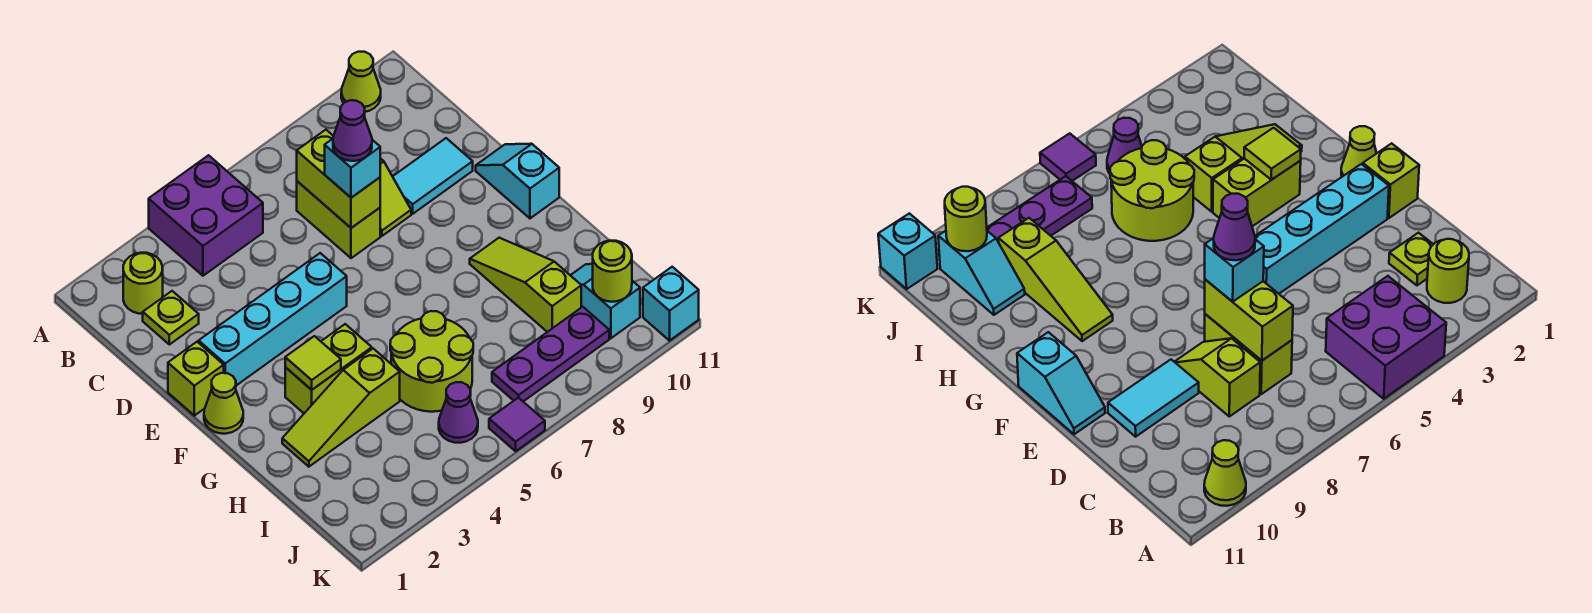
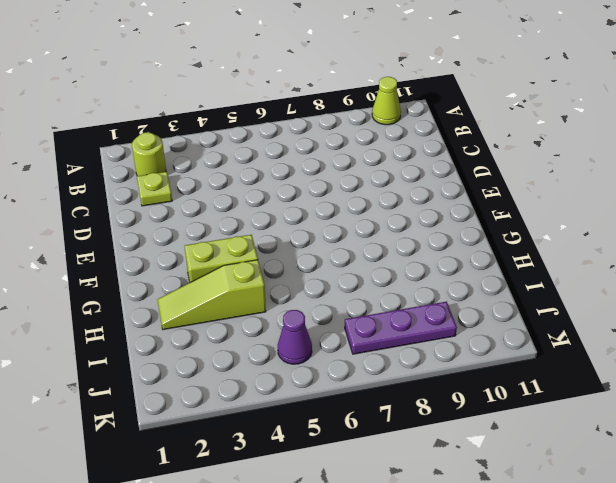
none -> purple 2x2 brick [149,155,263,276]
none -> lime 1x2 brick [297,181,380,258]
none -> lime 1x2 slope [380,158,411,236]

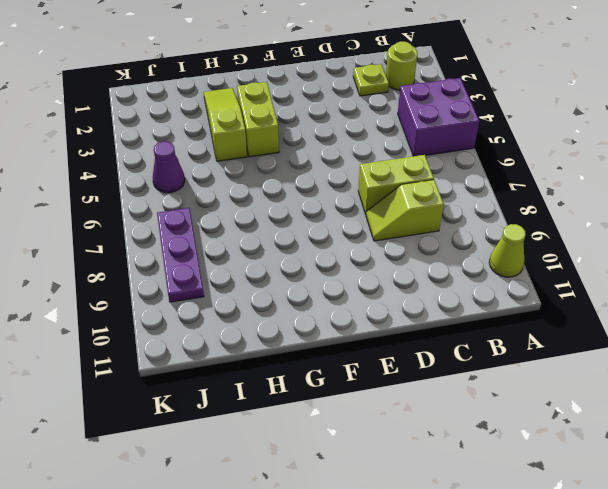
none -> cyan 1x2 tile [393,138,473,214]
none -> lime 1x1 brick [168,342,224,416]
none -> cyan 1x4 brick [199,253,347,386]

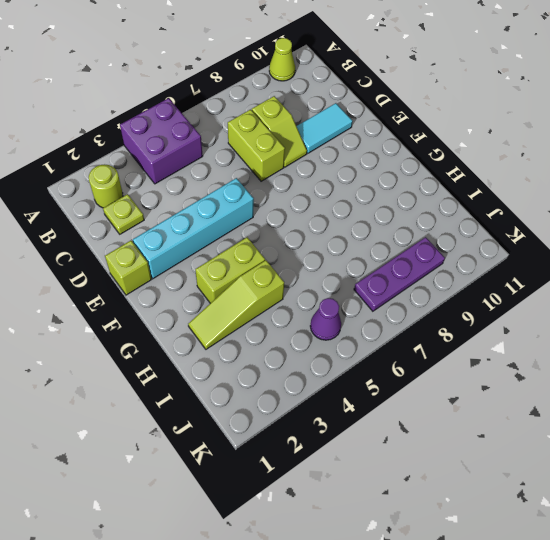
none -> cyan 1x2 slope [476,144,559,218]
none -> lime 1x1 cone [204,373,243,434]
none -> lime 1x3 slope [470,238,581,332]

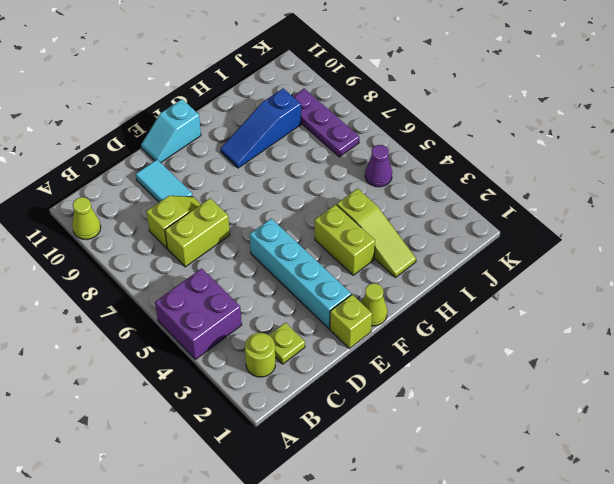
blue 1x3 slope [221,88,301,168] -> lime 1x3 slope [470,238,581,332]
none -> lime 2x2 round brick [390,311,473,412]
none -> cyan 1x2 slope [570,264,640,338]
none -> purple 1x1 tile [489,398,545,451]

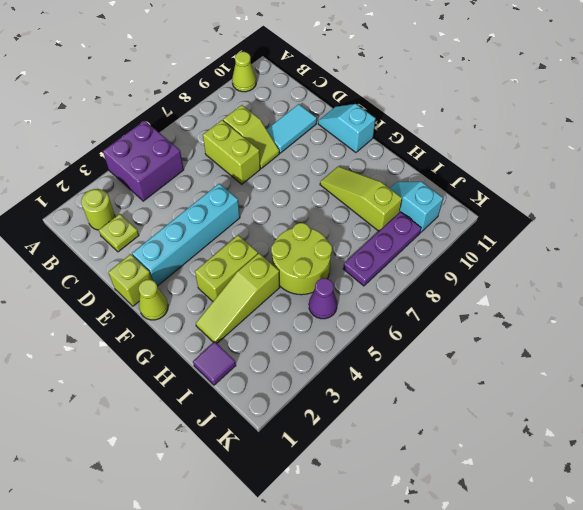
purple 1x1 tile [193,342,236,385] -> purple 1x1 tile moved to [489,398,545,451]
none -> cyan 1x1 brick [643,267,699,341]
none -> lime 1x2 brick [297,130,380,228]
none -> lime 1x1 tile [285,336,341,390]

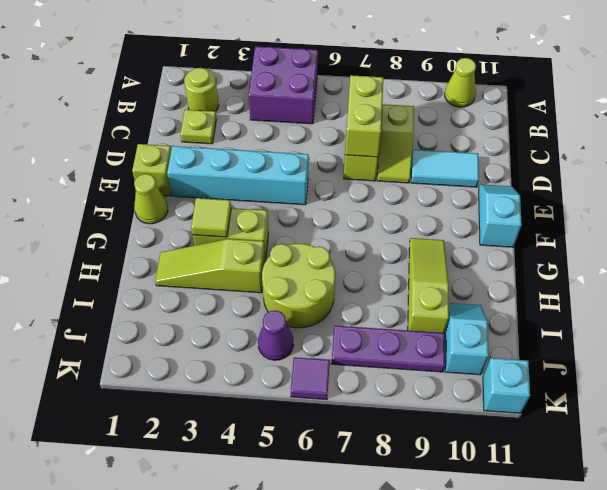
none -> lime 1x1 round brick [593,241,632,302]
none -> cyan 1x1 brick [325,139,380,198]
none -> purple 1x1 cone [333,100,372,161]

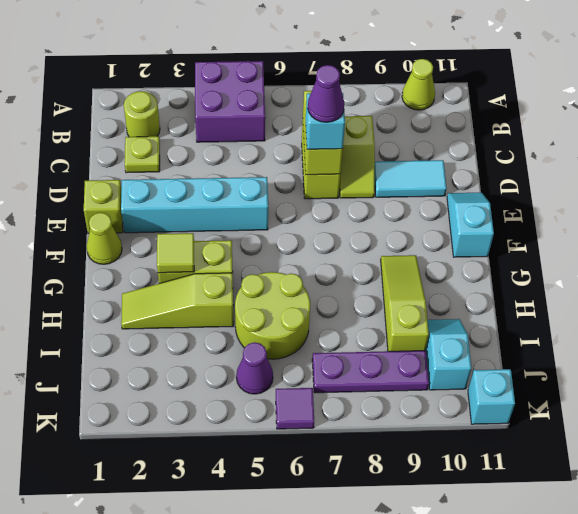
none -> lime 1x1 round brick [593,241,632,302]

